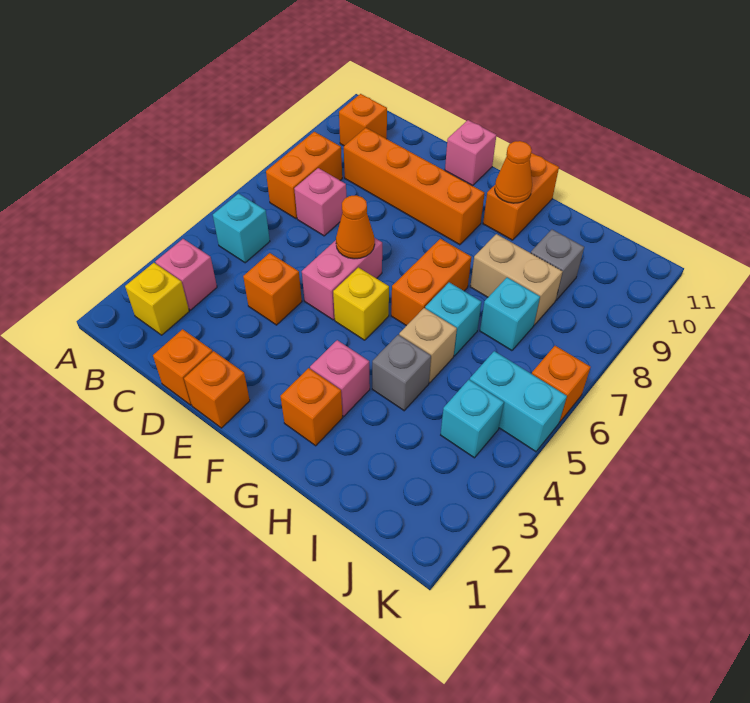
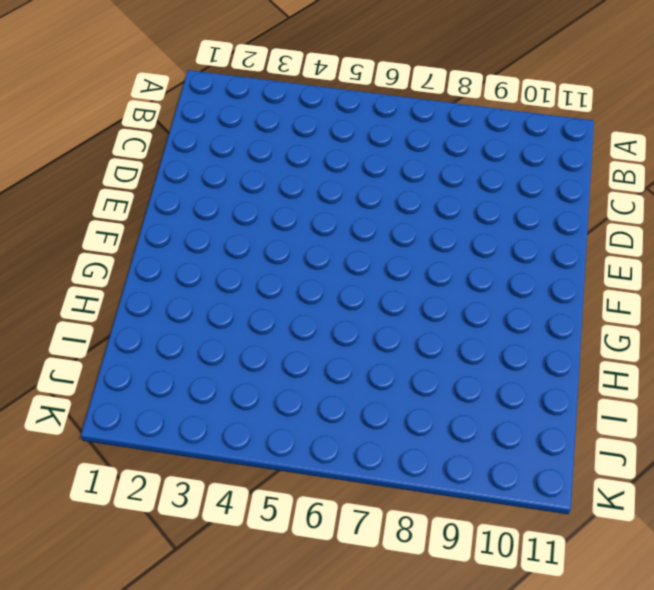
none -> yellow 1x1 brick [125,263,189,335]
none -> pink 1x1 brick [155,239,217,310]
none -> cyan 1x1 brick [213,194,270,263]

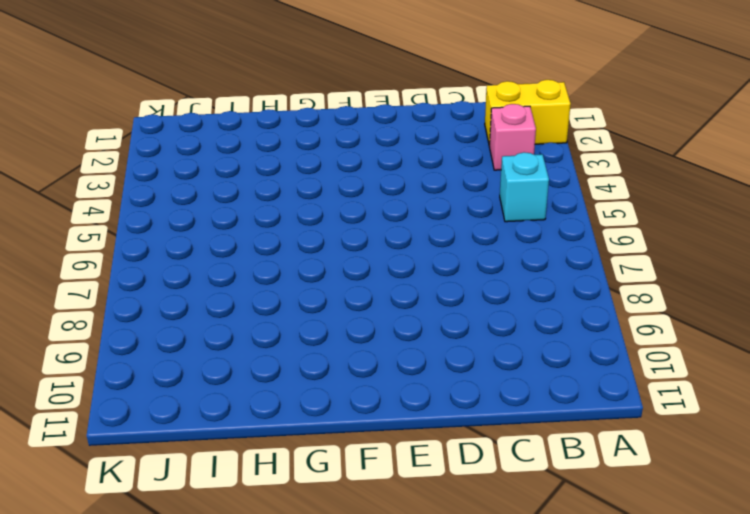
yellow 1x2 brick [485,80,571,146] -> yellow 1x1 brick [125,263,189,335]
none -> orange 1x2 brick [266,132,342,219]
none -> orange 1x1 brick [339,94,387,146]
none -> pink 1x1 brick [294,168,346,236]

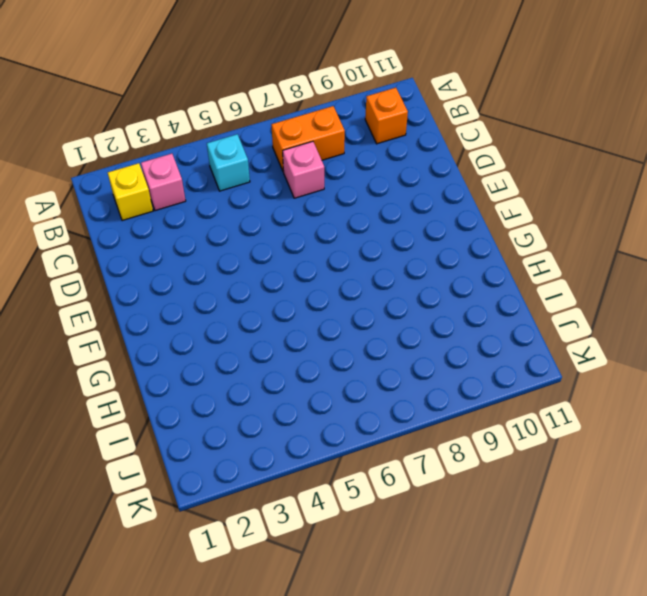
none -> orange 1x4 brick [344,128,485,245]
none -> orange 1x1 brick [153,329,212,405]
none -> orange 1x1 brick [243,253,302,325]

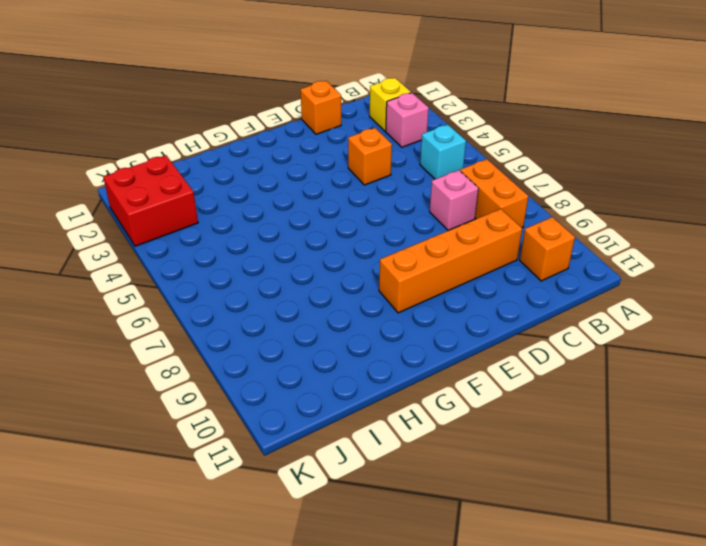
red 2x2 brick [103,155,198,246] -> none
none -> orange 1x1 brick [184,351,250,428]
none -> pink 1x2 brick [302,238,382,320]
none -> pink 1x1 brick [445,120,496,186]

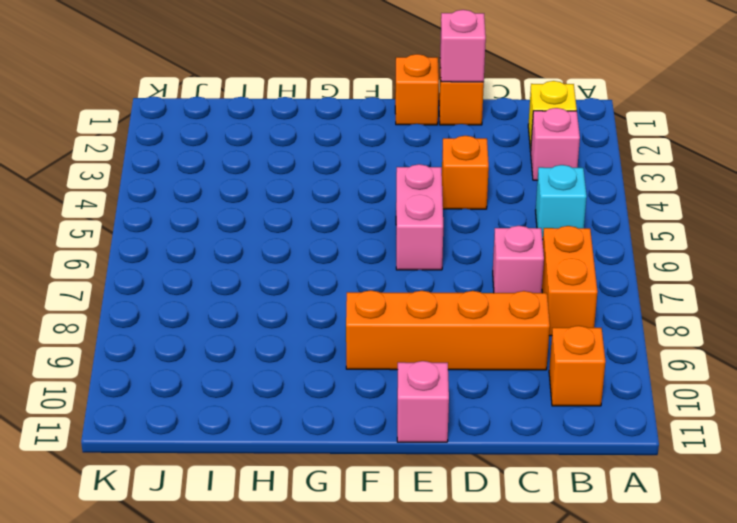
pink 1x1 brick [440,10,486,82] -> pink 1x1 brick moved to [310,340,370,416]
none -> yellow 1x1 brick [333,267,389,340]
none -> orange 1x1 brick [280,368,342,446]
none -> orange 1x2 brick [391,239,471,326]

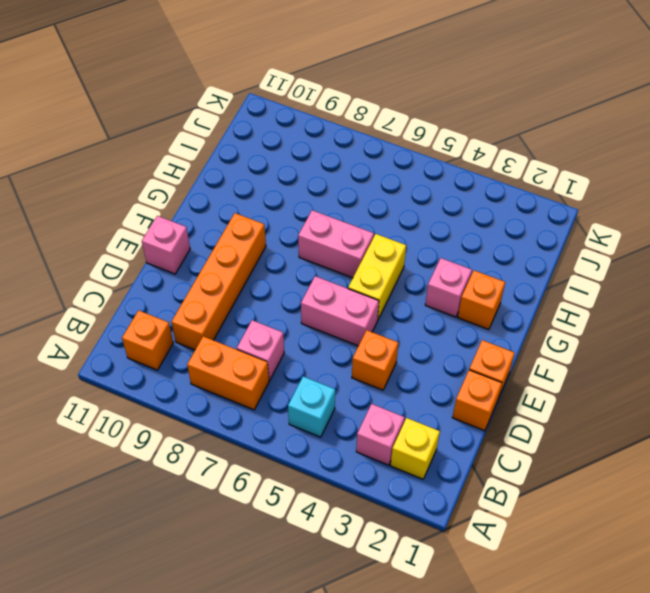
yellow 1x2 brick [348,234,406,319] -> yellow 1x1 brick [333,267,389,340]
pink 1x2 brick [298,210,374,278] -> orange 1x2 brick [391,239,471,326]
none -> orange 1x2 brick [483,153,559,240]
none -> grey 1x1 brick [372,335,431,411]
none -> tan 1x1 brick [399,308,457,383]

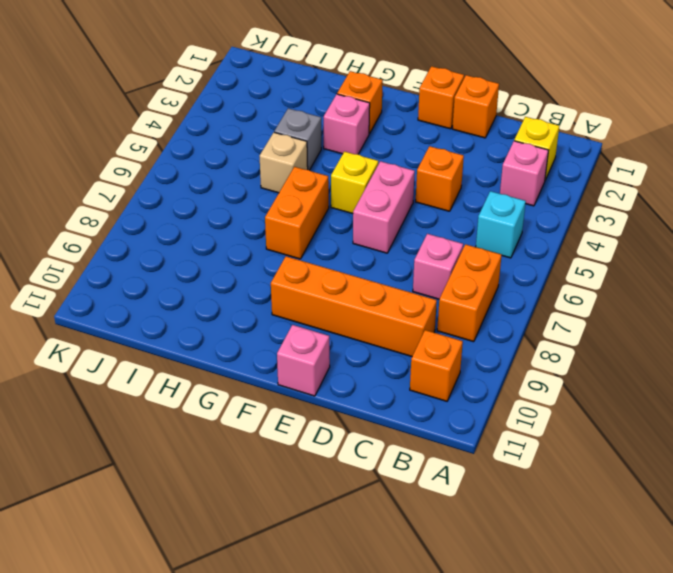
none -> orange 1x2 brick [483,153,559,240]
none -> cyan 1x1 brick [425,282,481,356]
none -> tan 1x2 brick [470,234,563,325]

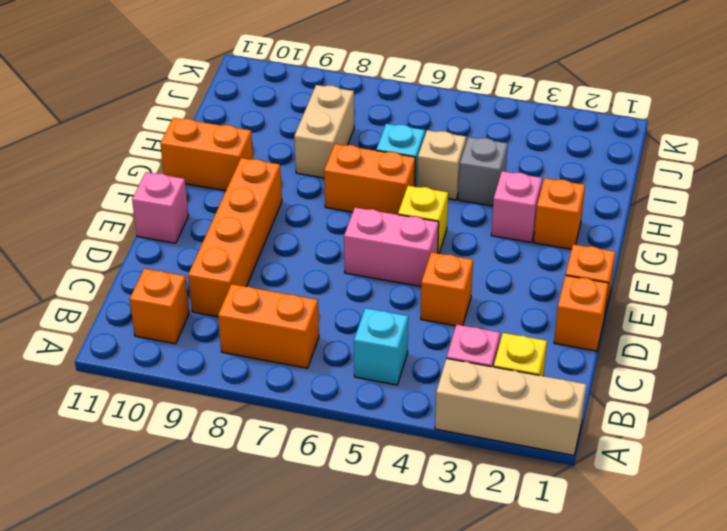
tan 1x3 brick [435,358,586,455] -> none
none -> pink 1x1 brick [294,168,346,236]
none -> cyan 1x1 brick [480,277,540,351]
none -> grey 1x1 brick [531,230,584,300]

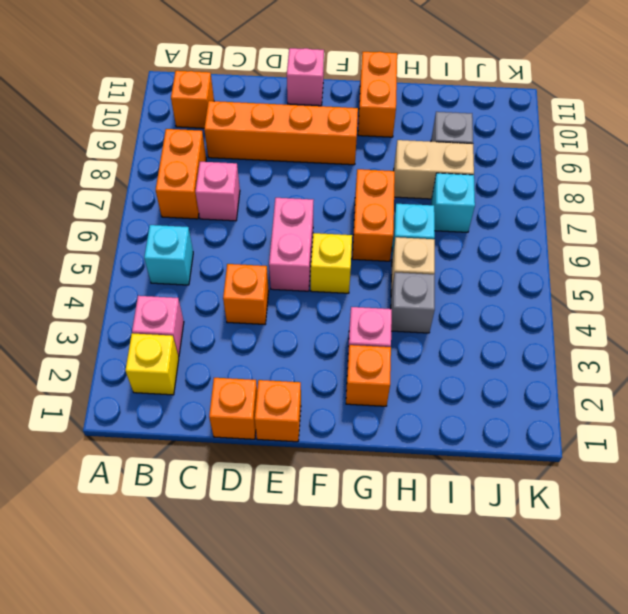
none -> cyan 1x1 brick [441,380,504,458]
none -> cyan 1x2 brick [470,351,567,452]
none -> orange 1x1 brick [532,346,591,422]

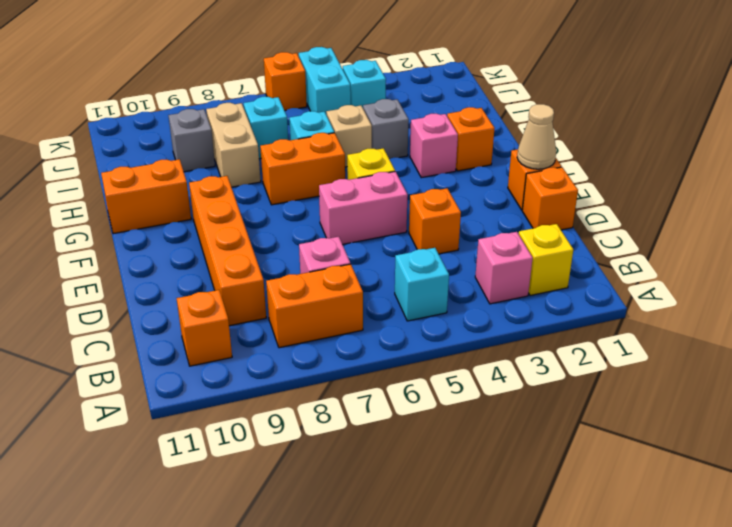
tan 1x1 cone [517,104,556,169] -> none
none -> pink 1x1 brick [445,120,496,186]
none -> orange 1x1 cone [336,195,375,259]
none -> orange 1x1 cone [495,141,532,203]

